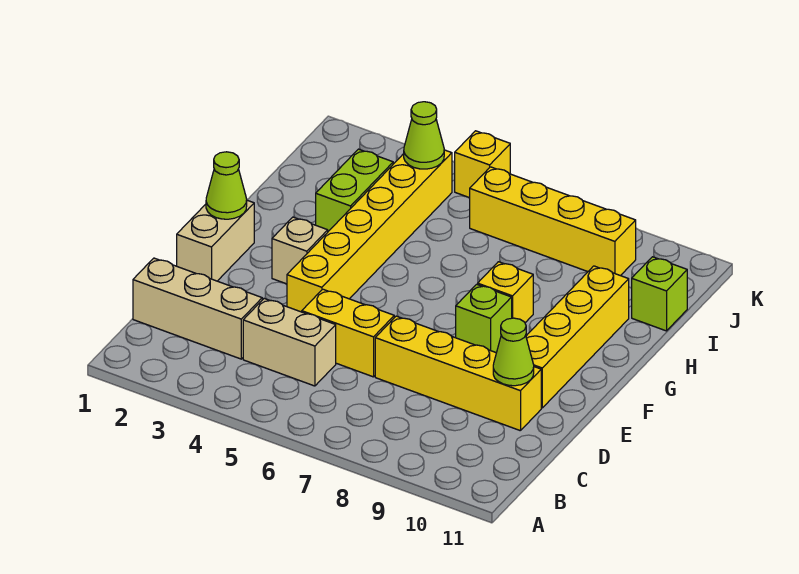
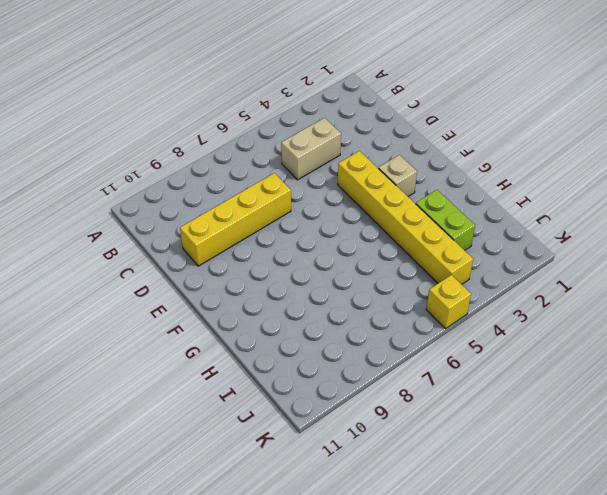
none -> tan 1x3 brick [133,258,262,359]
none -> yellow 1x2 brick [302,289,394,377]
none -> tan 1x2 brick [177,200,254,281]

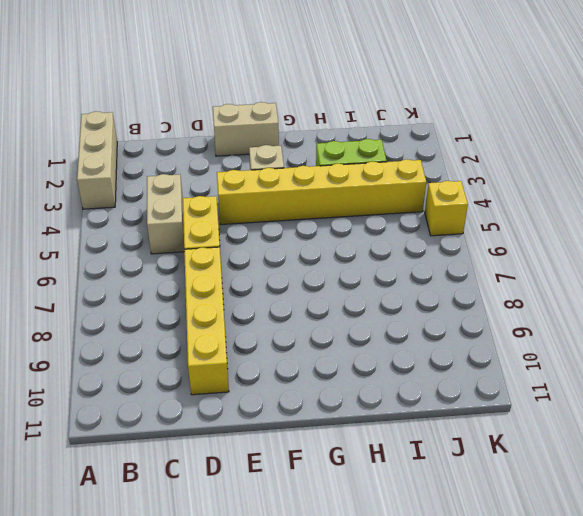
tan 1x3 brick [77,111,117,209] -> tan 1x3 brick moved to [133,258,262,359]
none -> yellow 1x4 brick [526,266,629,408]
none -> lime 1x1 brick [456,284,512,353]
none -> yellow 1x1 brick [478,262,533,323]

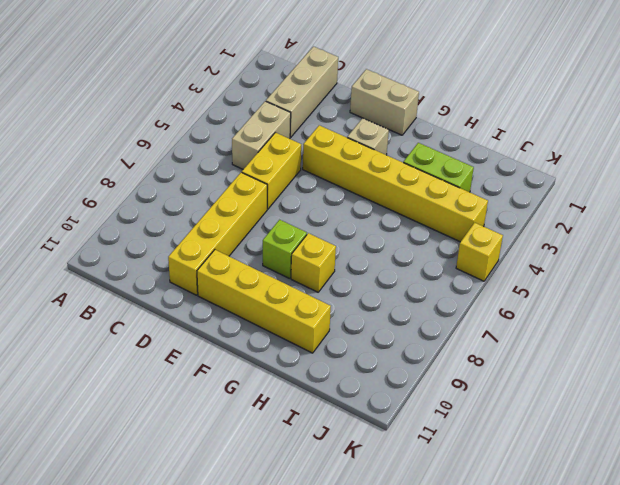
none -> lime 1x1 brick [632,257,687,331]
none -> yellow 1x4 brick [470,167,636,276]
none -> lime 1x1 cone [493,318,534,386]

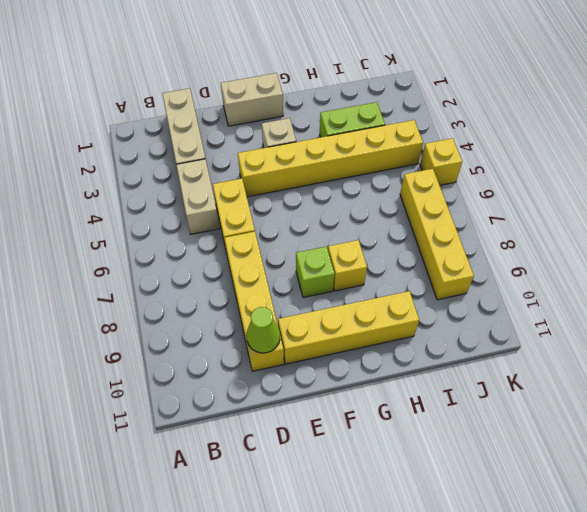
none -> lime 1x1 brick [632,257,687,331]
none -> lime 1x1 cone [206,152,247,219]
none -> lime 1x1 cone [404,102,444,169]

